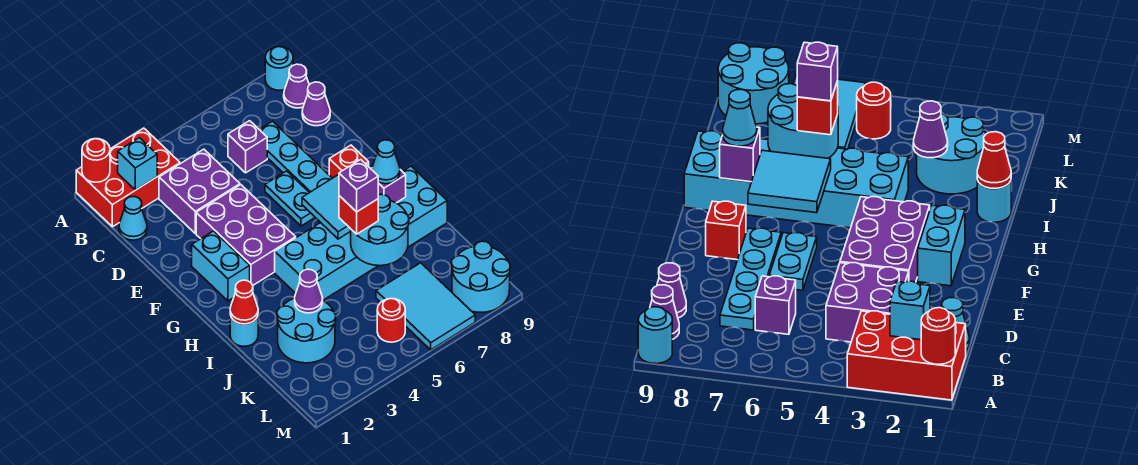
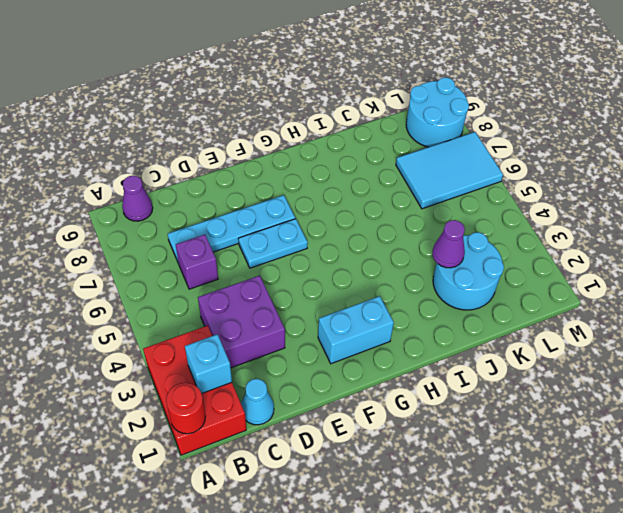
none -> cyan 1x1 round brick [265,47,293,90]
none -> purple 1x1 cone [302,82,330,126]
none -> purple 2x3 brick [196,185,296,285]

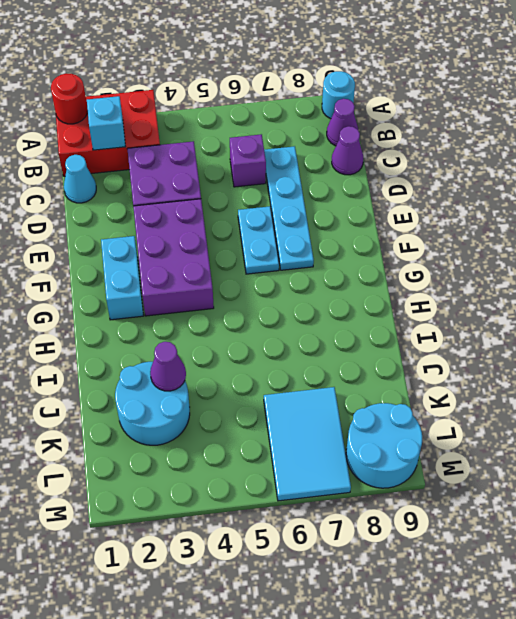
none -> red 1x1 brick [329,145,369,178]
none -> cyan 2x6 brick [275,166,447,300]
none -> cyan 1x1 round brick [230,315,258,346]

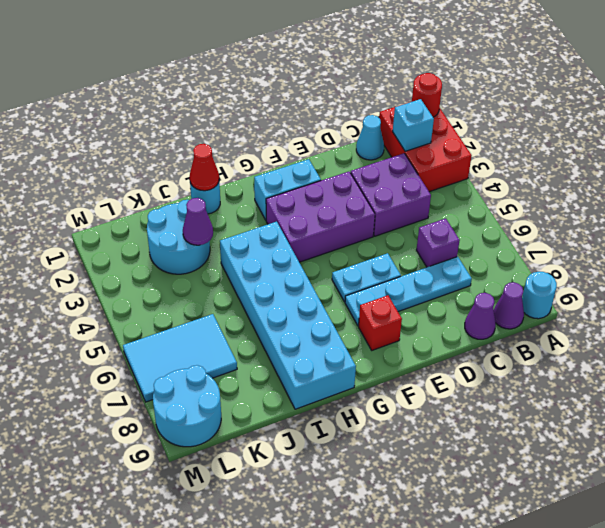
none -> red 1x1 round brick [377,299,405,342]
none -> cyan 2x2 tile [302,175,351,239]
none -> purple 1x1 brick [371,168,406,203]

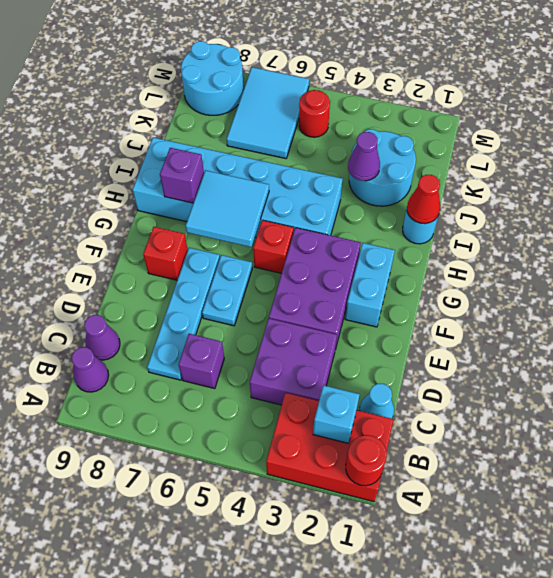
red 1x1 brick [253,220,294,273] -> red 1x1 brick moved to [339,196,378,234]
none -> cyan 1x1 round brick [265,47,293,90]
none -> cyan 2x2 round brick [351,194,409,266]
none -> cyan 1x1 cone [372,140,400,184]

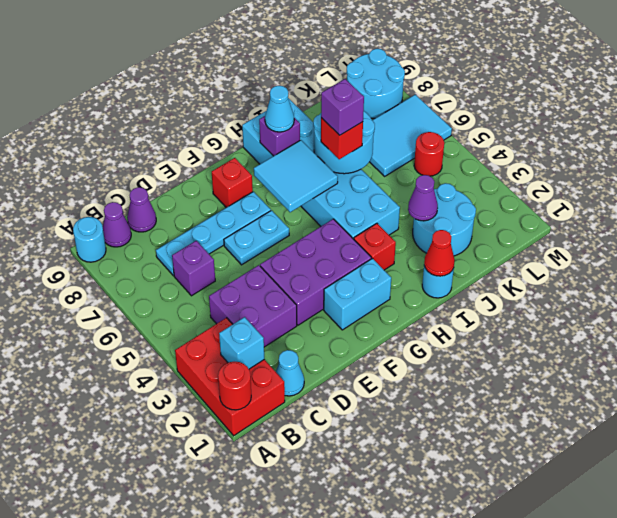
red 1x1 brick [354,223,396,270] -> none

